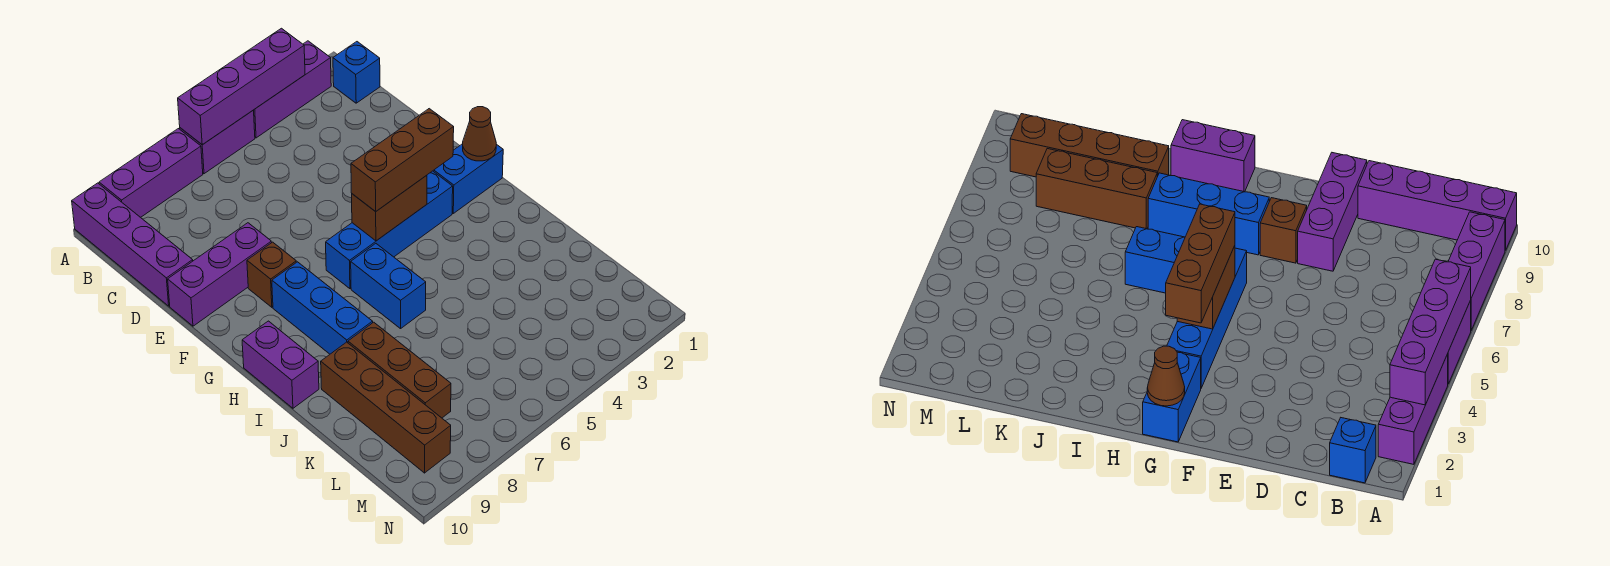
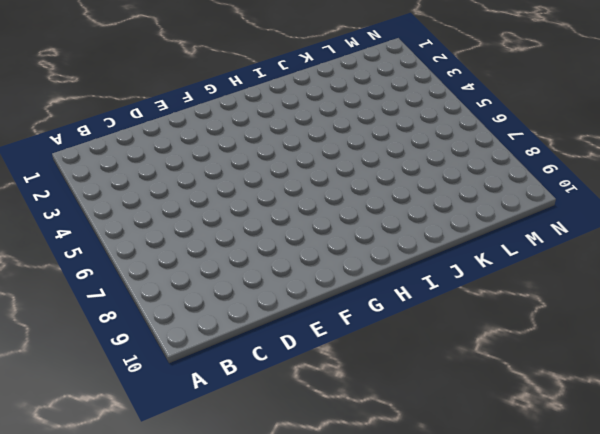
none -> purple 1x3 brick [254,41,331,138]
none -> purple 1x2 brick [180,110,255,174]
none -> purple 1x3 brick [99,129,203,217]

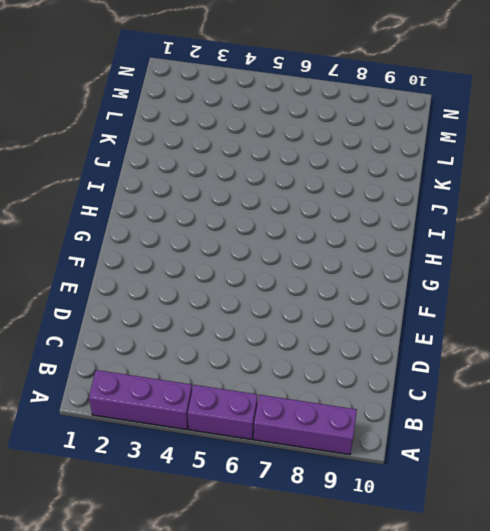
none -> purple 1x4 brick [72,183,193,306]
none -> blue 1x1 brick [333,42,380,103]
none -> purple 1x3 brick [168,223,272,326]

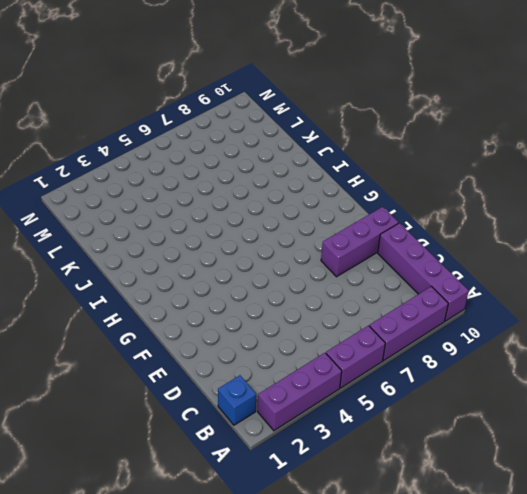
none -> brown 1x1 brick [247,242,296,307]
none -> blue 1x2 brick [433,144,503,213]
none -> blue 1x4 brick [326,171,453,289]

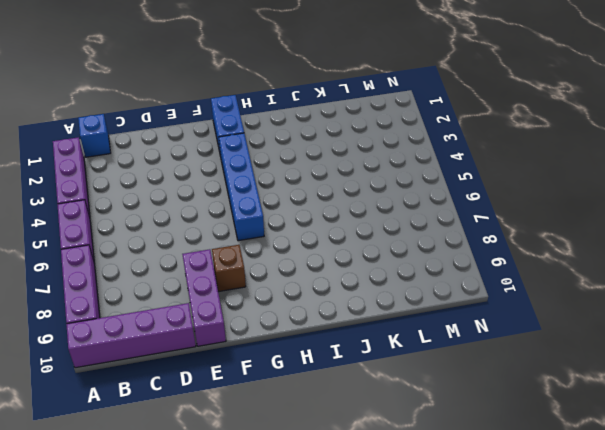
none -> blue 1x3 brick [272,262,373,354]
none -> blue 1x2 brick [351,244,426,329]
none -> purple 1x2 brick [242,321,319,408]

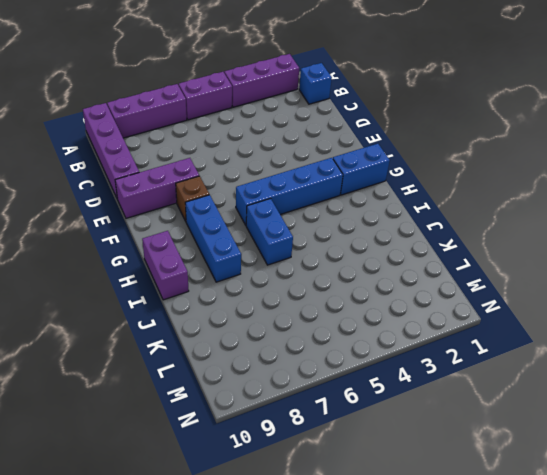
none -> brown 1x3 brick [348,322,451,418]
none -> brown 1x4 brick [321,342,451,473]
none -> purple 1x4 brick [178,28,305,145]

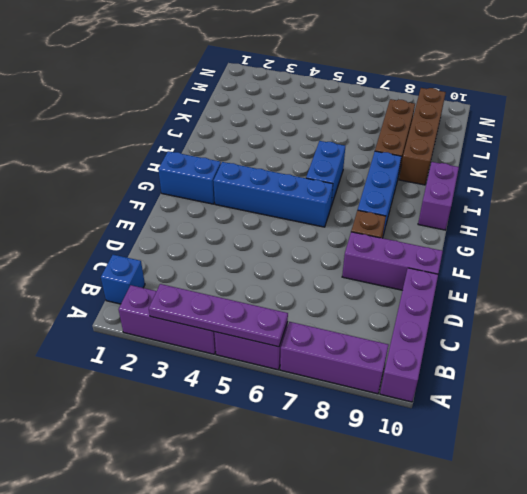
purple 1x4 plate [149,284,288,347] -> purple 1x4 brick [178,28,305,145]
none -> brown 1x1 cone [463,107,496,161]
none -> brown 1x2 brick [352,175,427,241]
none -> brown 1x3 brick [351,109,454,212]

